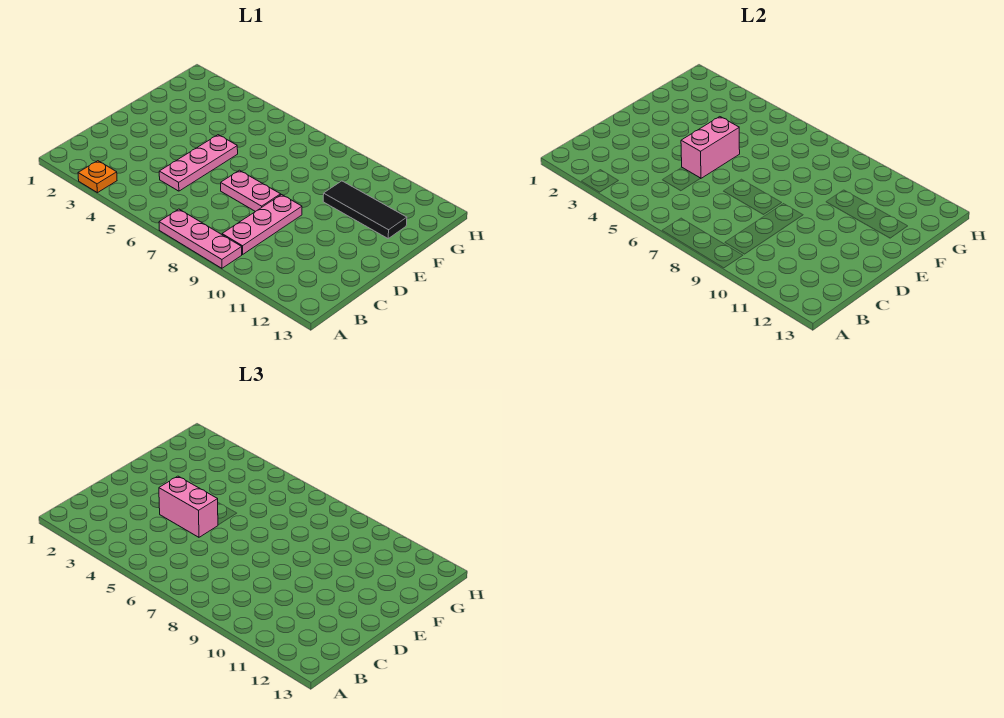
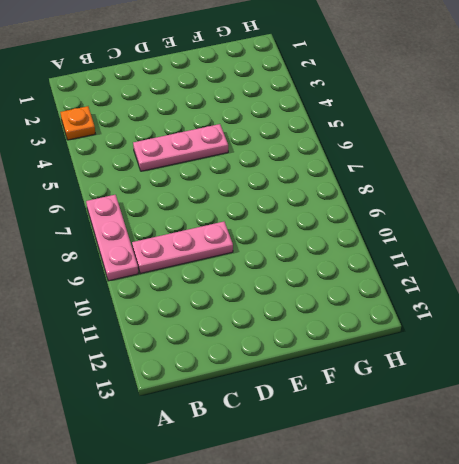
none -> pink 1x2 plate [221,170,281,212]
none -> black 1x3 tile [323,181,407,238]

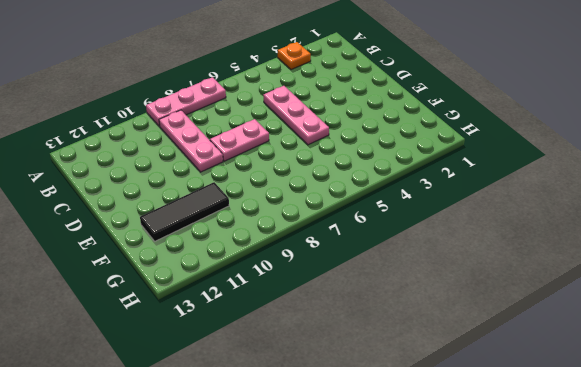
none -> pink 1x2 brick [681,117,740,178]
none -> pink 1x2 brick [159,476,218,537]

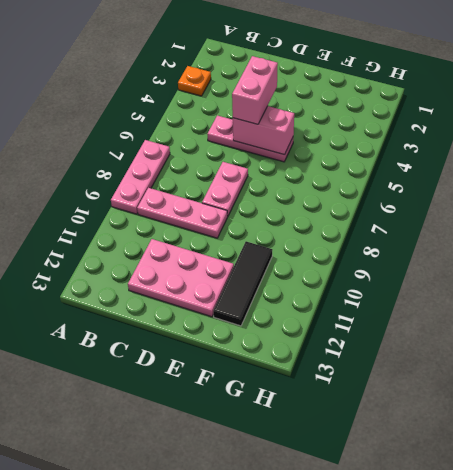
pink 2x3 plate [128,239,234,317] -> none

